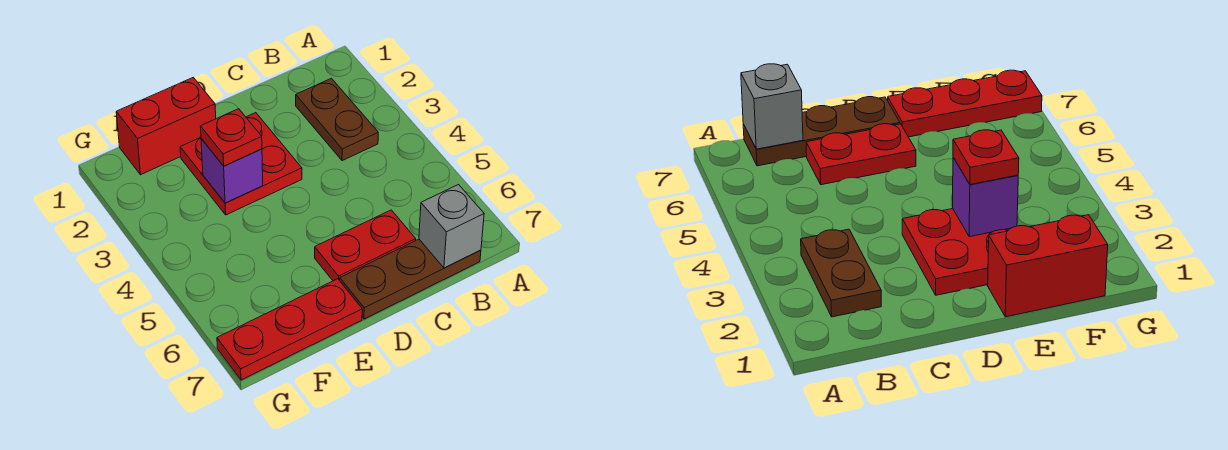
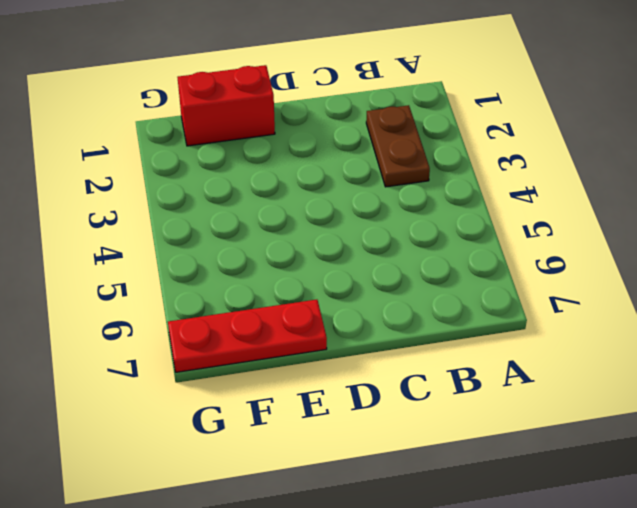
none -> brown 1x3 plate [340,239,481,319]
none -> red 1x2 plate [315,210,416,281]

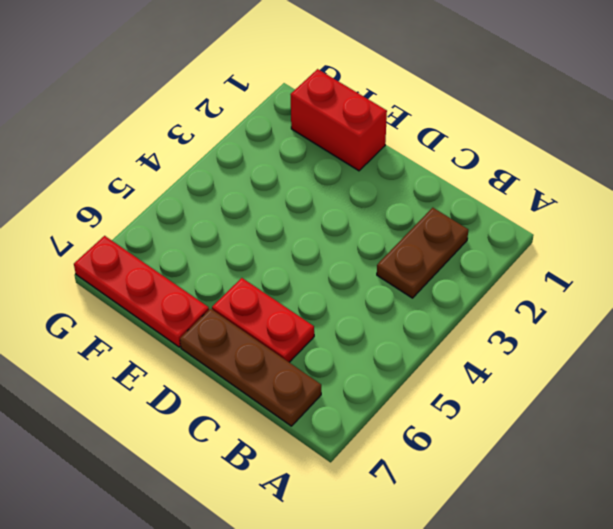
none -> red 2x2 plate [180,113,302,215]
none -> grey 1x1 brick [419,185,484,268]

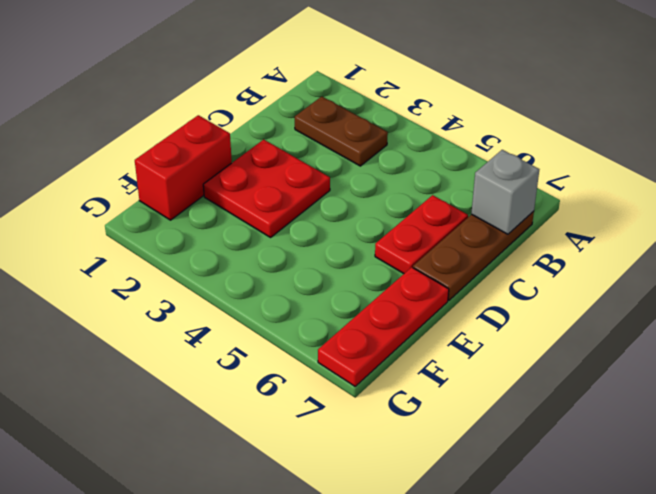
none -> purple 1x1 brick [201,139,263,203]
none -> red 1x1 plate [200,109,262,166]

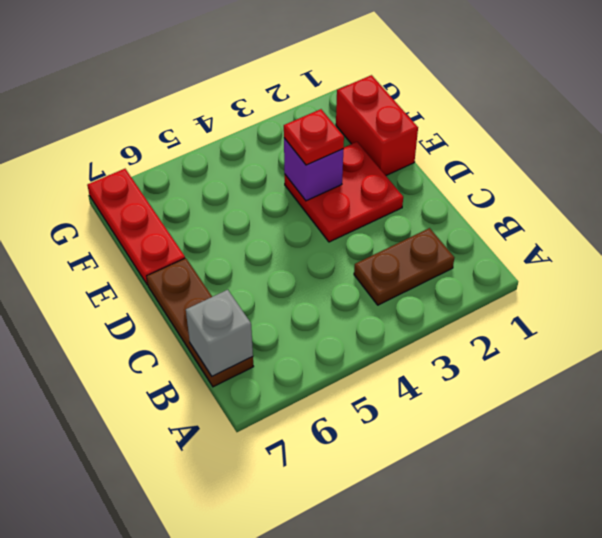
none -> red 1x2 plate [315,210,416,281]

